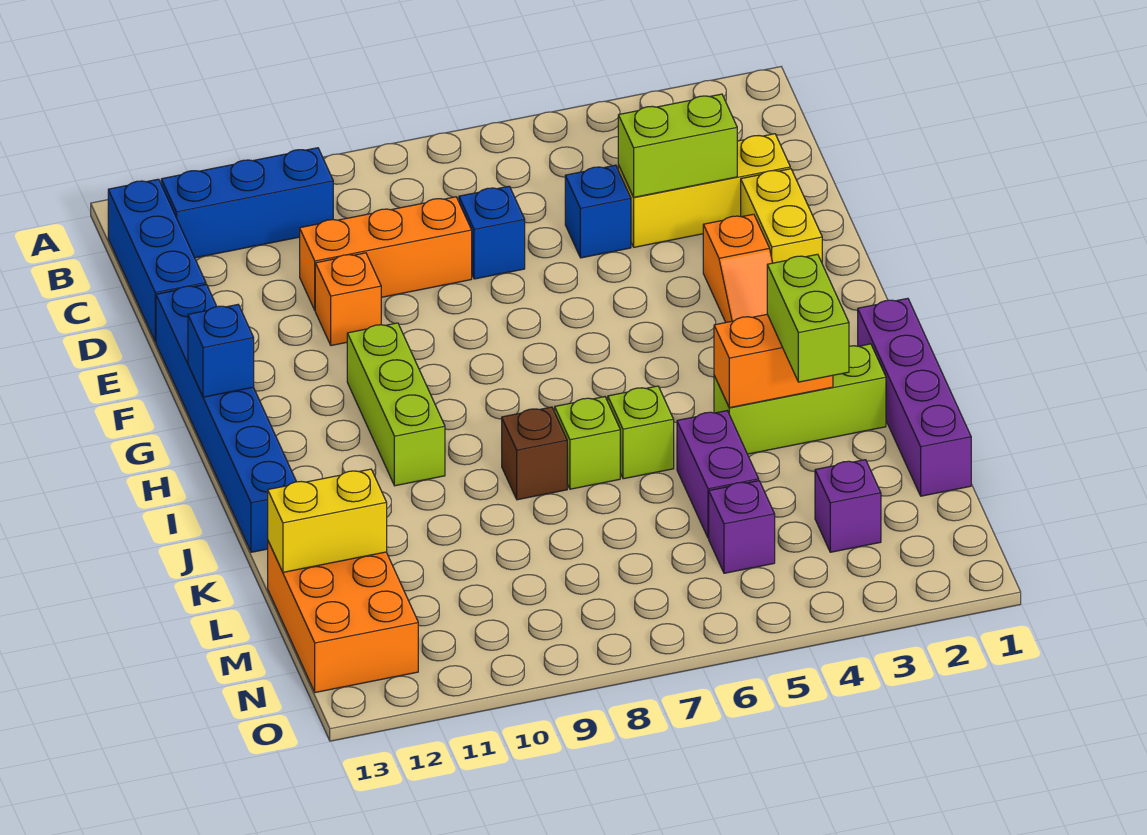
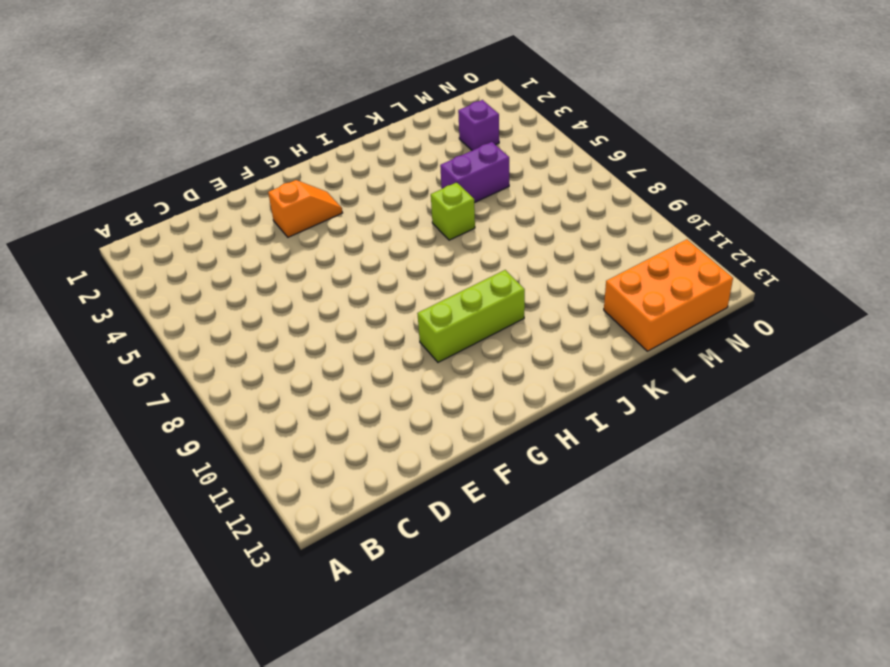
none -> blue 1x3 brick [161,148,333,258]
none -> blue 1x3 brick [108,179,206,342]
none -> yellow 1x3 brick [618,134,790,247]

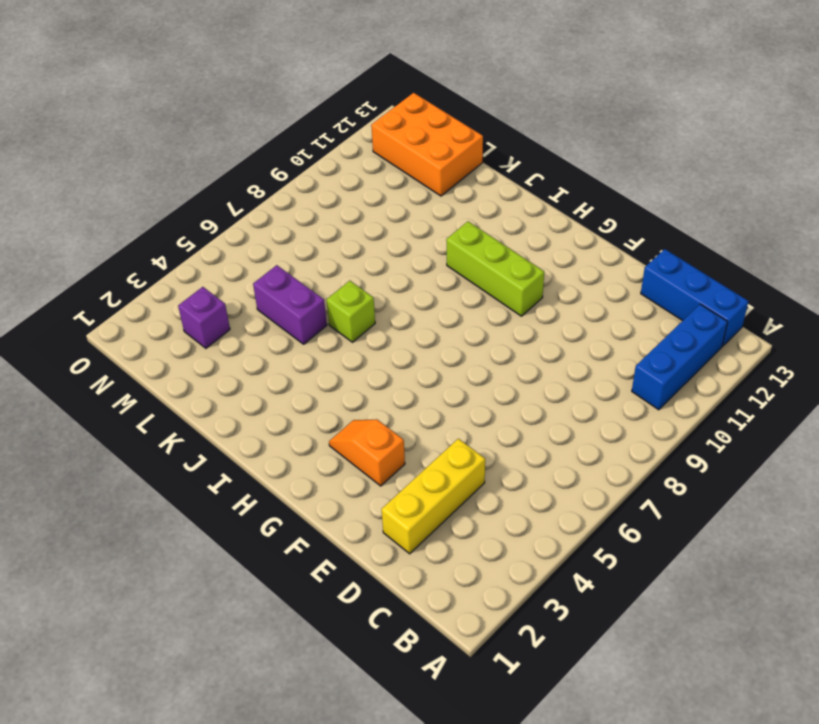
none -> blue 1x1 brick [565,165,631,258]
none -> blue 1x1 brick [459,186,525,279]
none -> orange 1x3 brick [300,197,472,310]

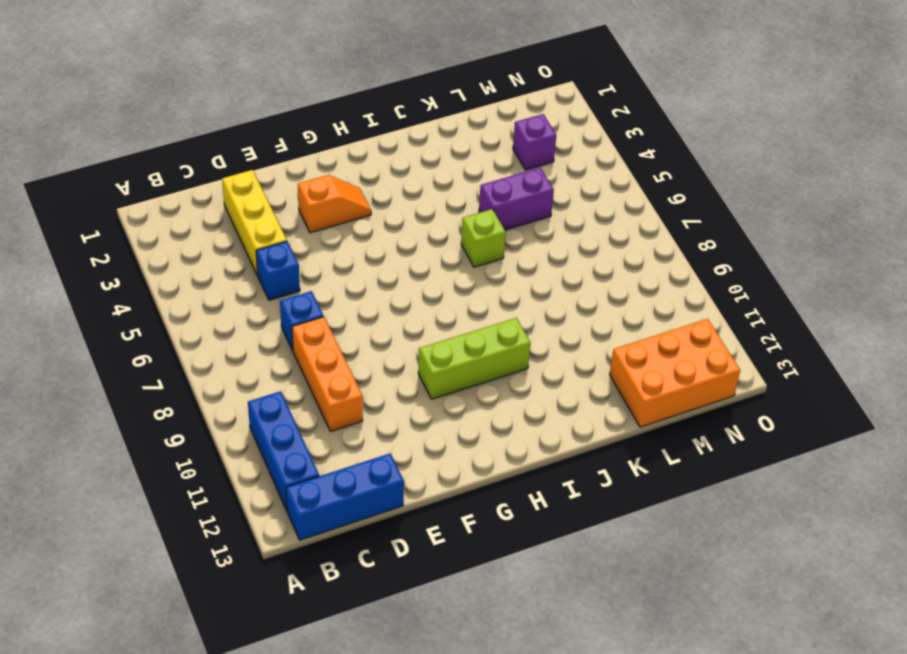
none -> yellow 1x2 brick [741,169,822,263]
none -> orange 1x1 brick [315,253,381,346]
none -> blue 1x6 brick [156,284,296,552]

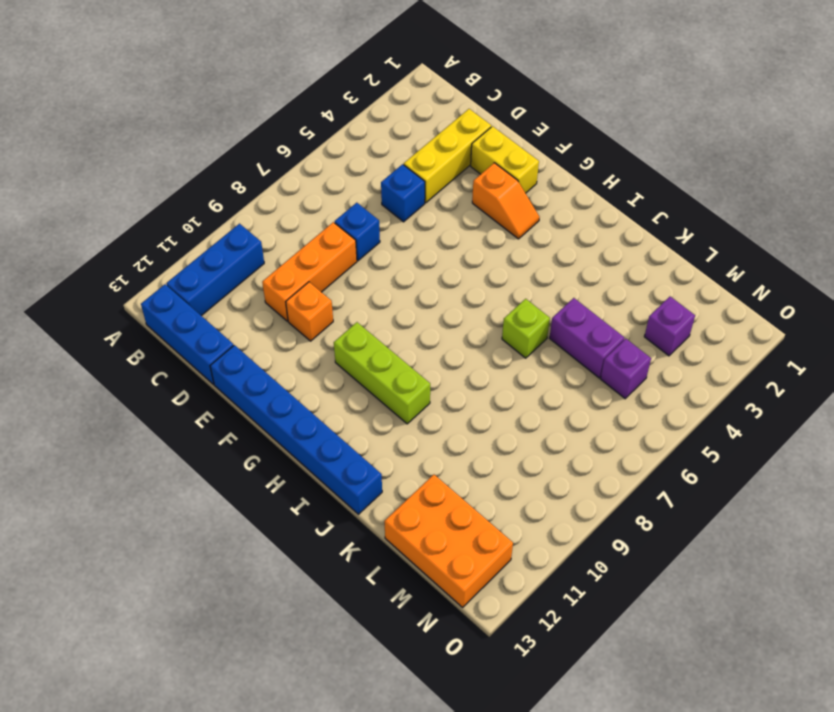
none -> purple 1x4 brick [858,298,971,496]
none -> lime 1x3 brick [714,344,886,454]
none -> lime 1x1 brick [555,397,620,489]

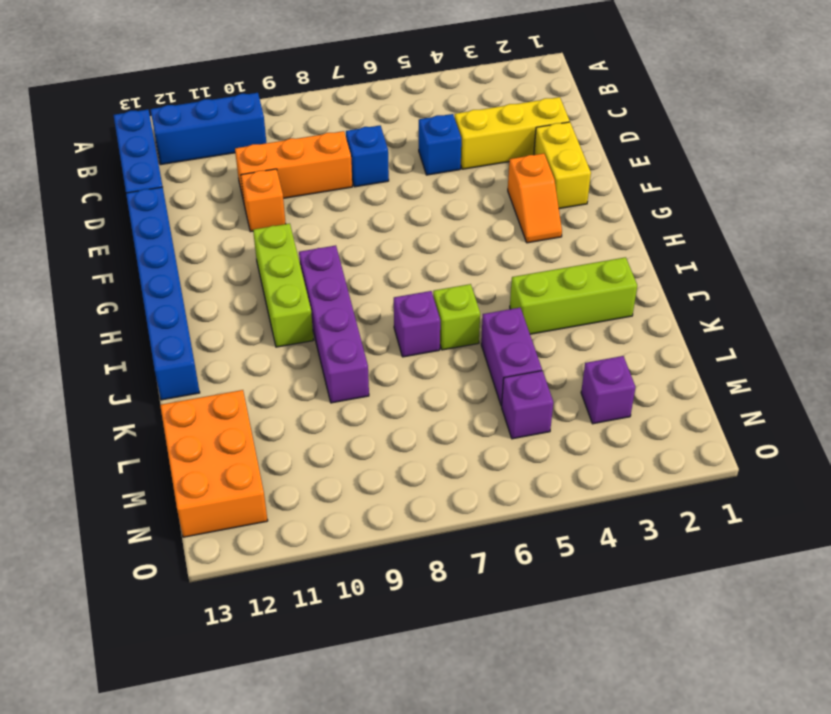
purple 1x4 brick [299,245,369,403] -> purple 1x4 brick moved to [858,298,971,496]
purple 1x1 brick [394,291,440,357] -> lime 1x1 brick [555,397,620,489]
none -> brown 1x1 brick [502,407,567,500]
none -> lime 1x2 brick [618,94,737,197]
none -> blue 1x1 brick [188,305,254,397]

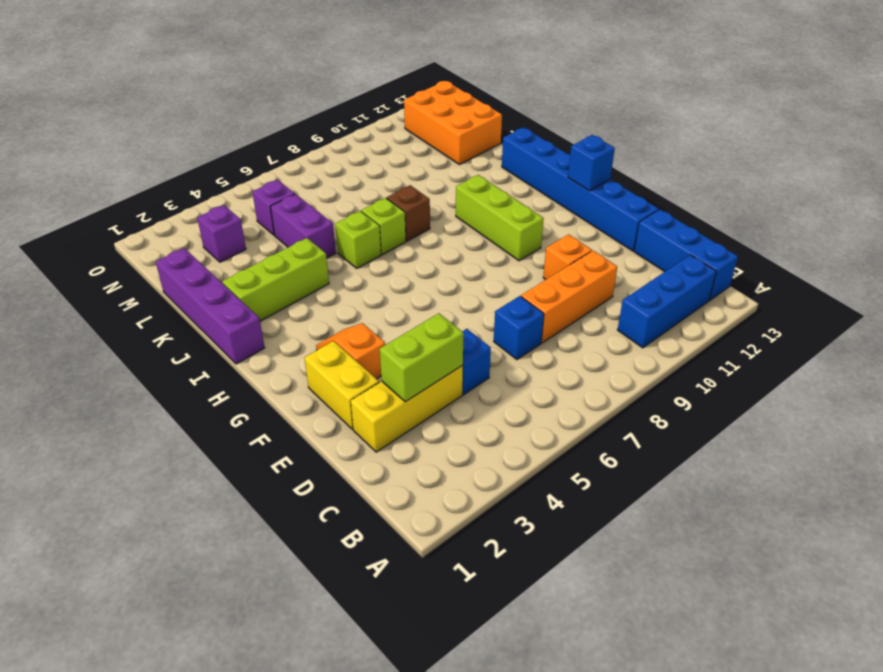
none -> orange 1x2 brick [714,314,833,408]
none -> yellow 1x2 brick [268,469,387,572]
none -> lime 1x2 brick [767,254,849,382]

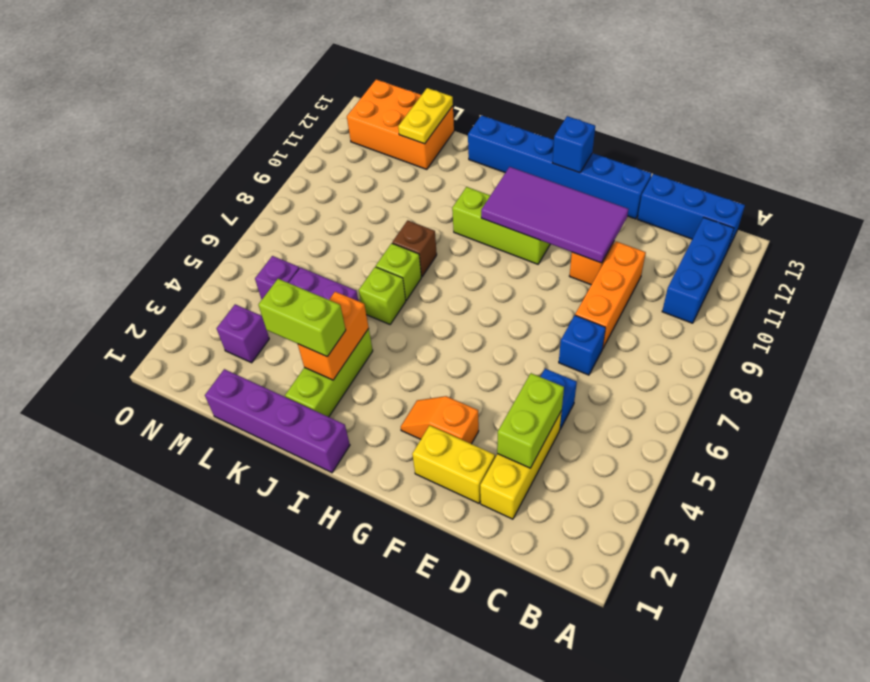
purple 2x4 tile [481,167,628,263] -> none
yellow 1x2 plate [398,88,453,144] -> yellow 1x2 brick [268,469,387,572]

